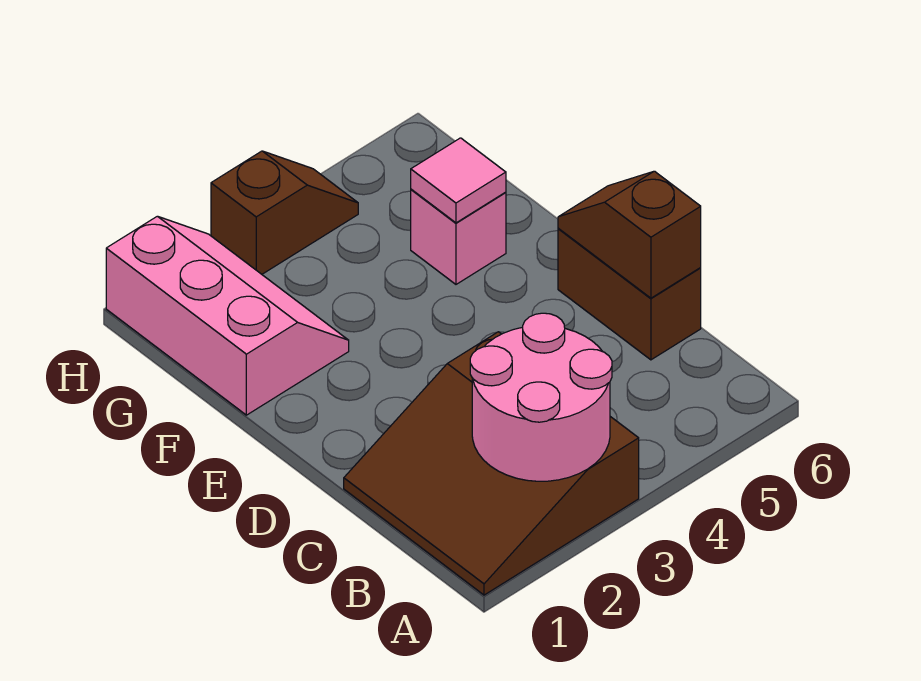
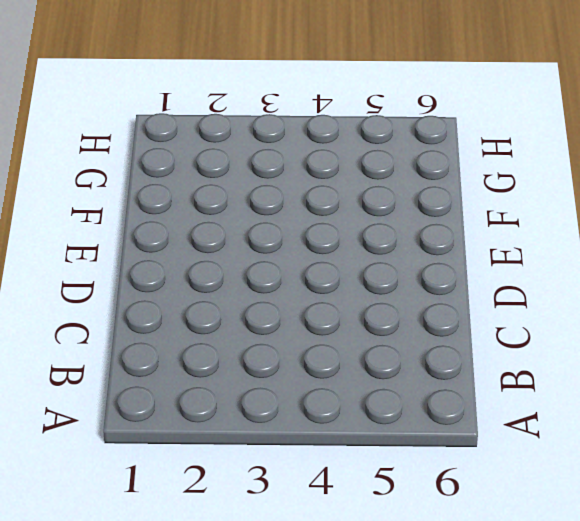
none -> brown 3x3 slope [344,332,639,595]
none -> brown 1x2 brick [558,229,701,360]

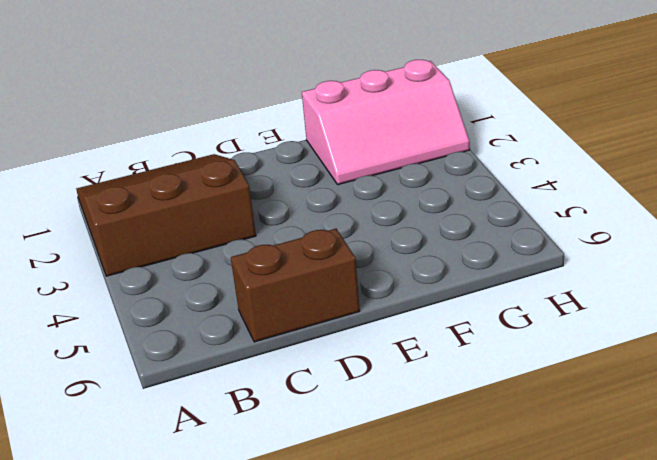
none -> pink 1x1 brick [411,189,506,284]
none -> brown 1x2 slope [211,151,358,274]

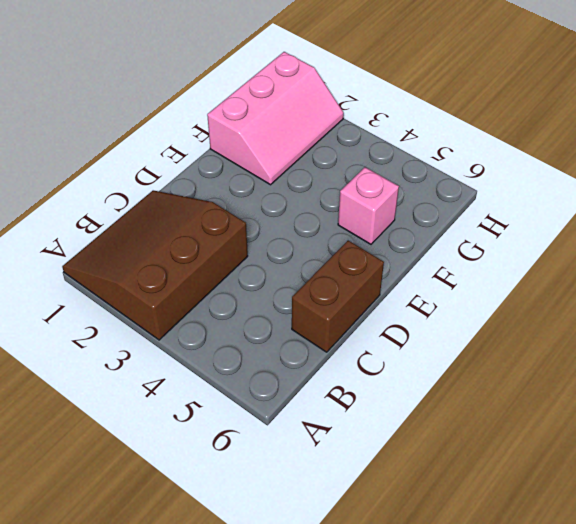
none -> brown 1x2 slope [211,151,358,274]
none -> pink 2x2 round brick [470,313,612,481]

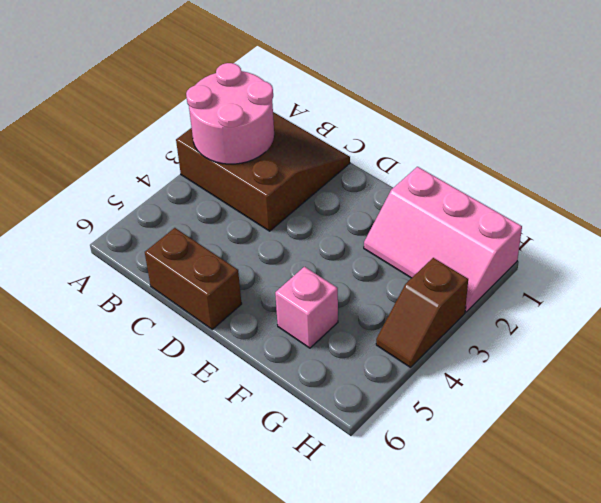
none -> brown 1x2 slope [558,171,701,298]
none -> pink 1x1 tile [411,138,506,223]

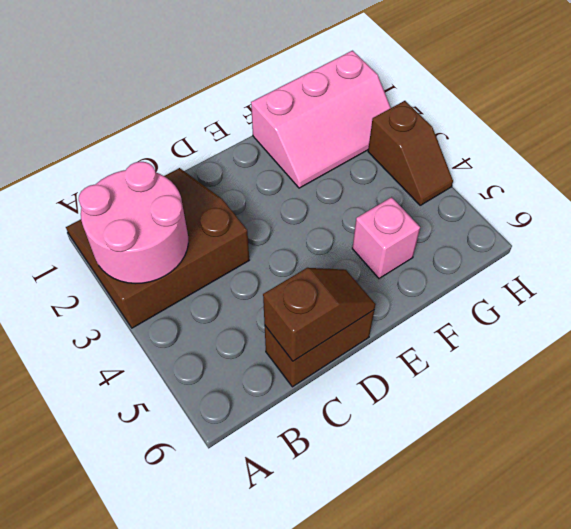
none -> pink 1x1 tile [411,138,506,223]

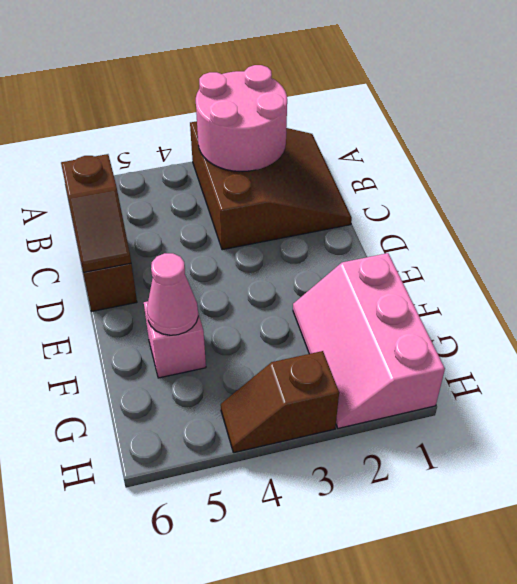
pink 1x1 cone [147,253,198,335] -> pink 1x1 tile [411,138,506,223]

